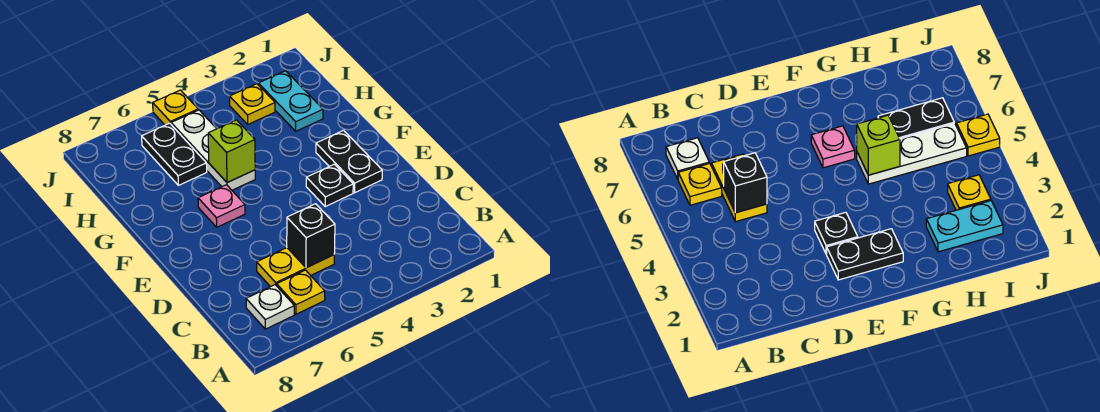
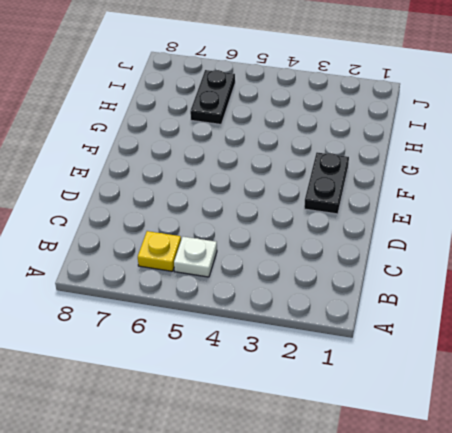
white 1x1 plate [174,237,217,277] -> white 1x1 plate moved to [246,285,294,329]
none -> yellow 1x2 plate [257,248,334,287]
none -> black 1x1 plate [306,164,353,207]
none -> pink 1x1 plate [198,185,245,227]

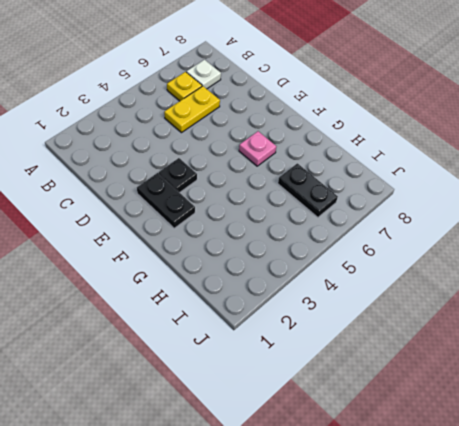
none -> white 1x3 plate [171,110,255,190]
none -> cyan 1x2 plate [258,71,323,131]
none -> yellow 1x1 plate [230,84,275,124]

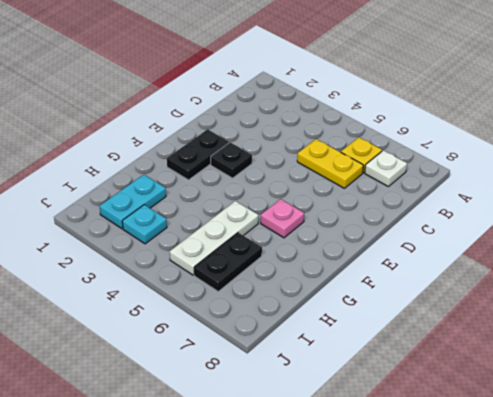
cyan 1x1 plate [122,205,167,244] -> yellow 1x1 plate [230,84,275,124]
none -> yellow 1x1 plate [153,90,198,125]
none -> black 1x1 brick [287,204,335,268]
none -> lime 1x1 brick [208,120,255,183]

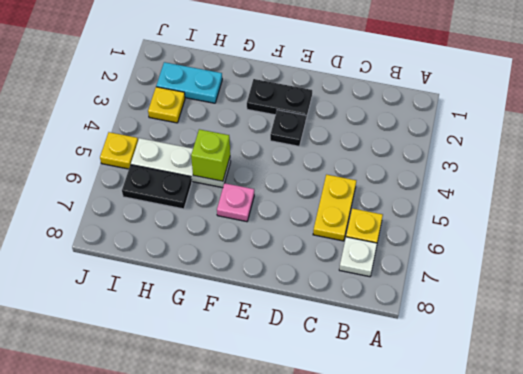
none -> black 1x1 brick [287,204,335,268]

